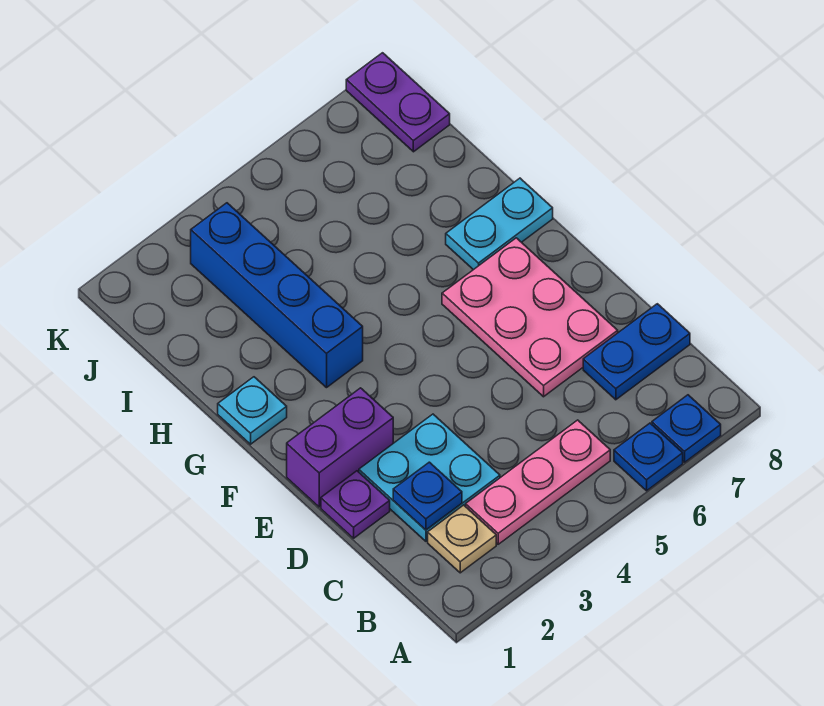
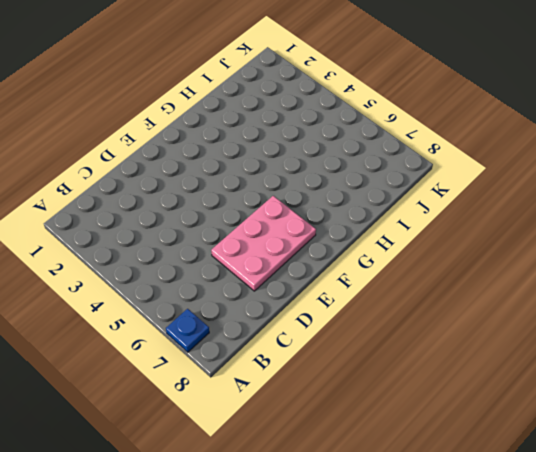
none -> blue 1x1 plate [614,423,683,491]
none -> tan 1x1 plate [428,505,496,573]
none -> pink 1x3 plate [466,420,610,544]

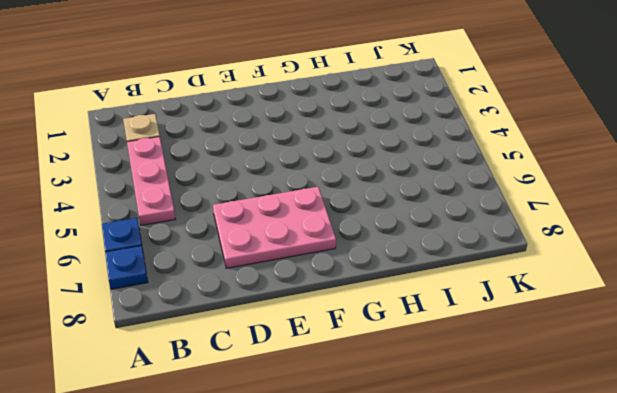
none -> cyan 2x2 plate [359,414,500,541]
none -> blue 1x2 plate [583,304,690,400]
none -> purple 1x1 plate [321,471,390,538]

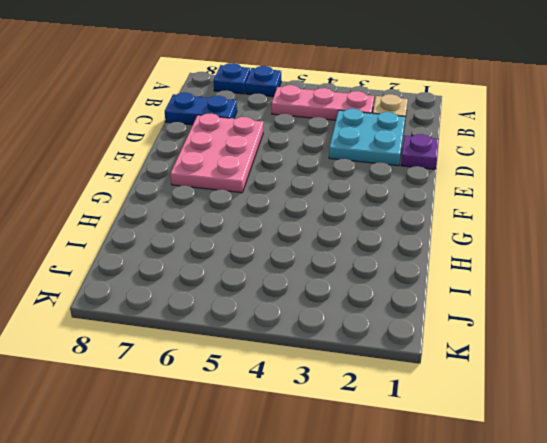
none -> purple 1x2 brick [287,388,393,507]
none -> cyan 1x1 plate [218,377,287,444]
none -> blue 1x4 brick [191,203,363,388]

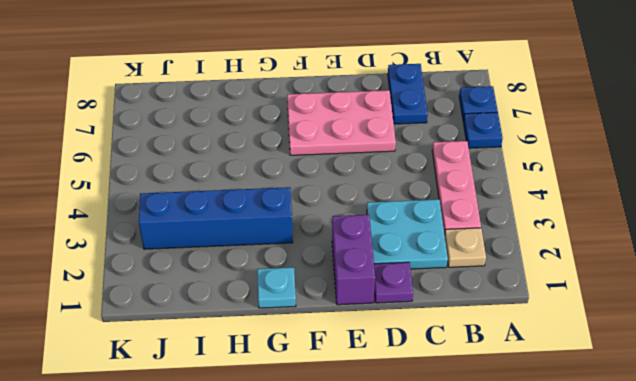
none -> cyan 1x2 plate [446,178,553,270]
none -> purple 1x2 plate [346,53,450,152]
none -> blue 1x1 plate [393,462,462,530]

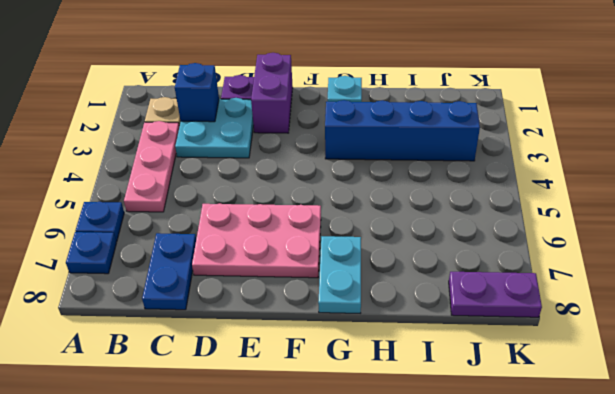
blue 1x1 brick [175,63,219,122] -> blue 1x1 plate [393,462,462,530]

